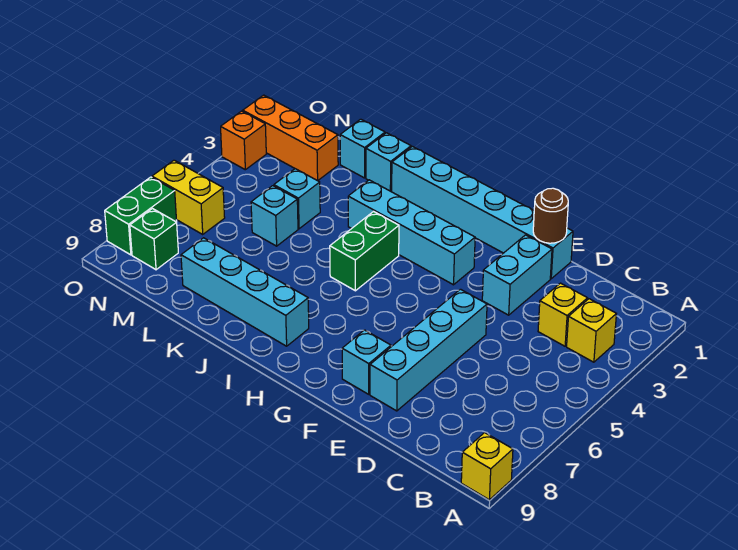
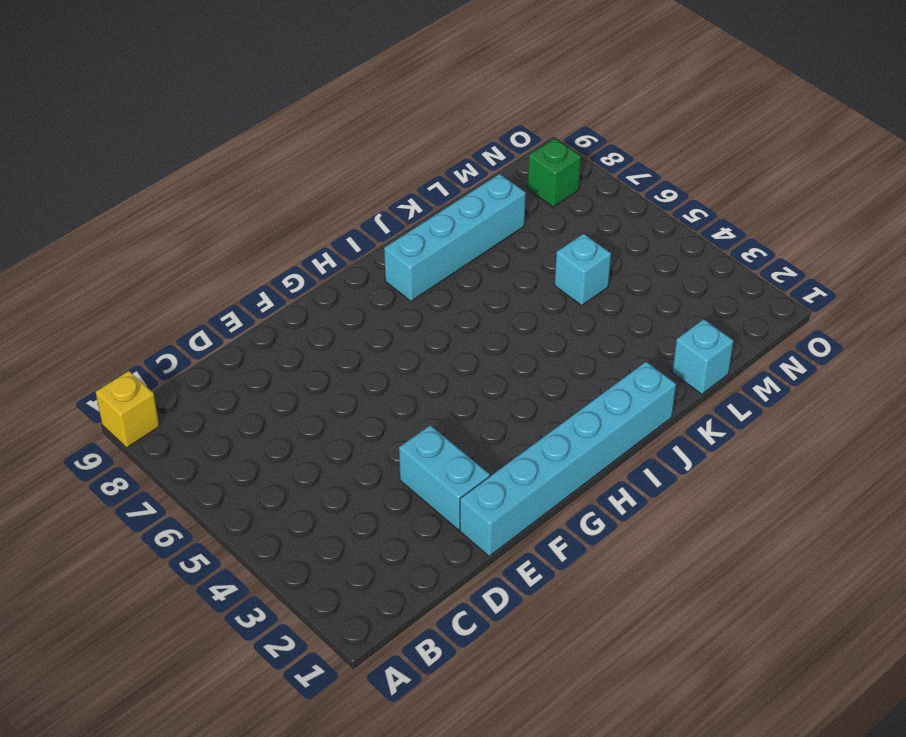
none -> yellow 1x1 brick [567,299,616,362]
none -> yellow 1x1 brick [538,283,588,346]
none -> cyan 1x4 brick [370,289,487,411]

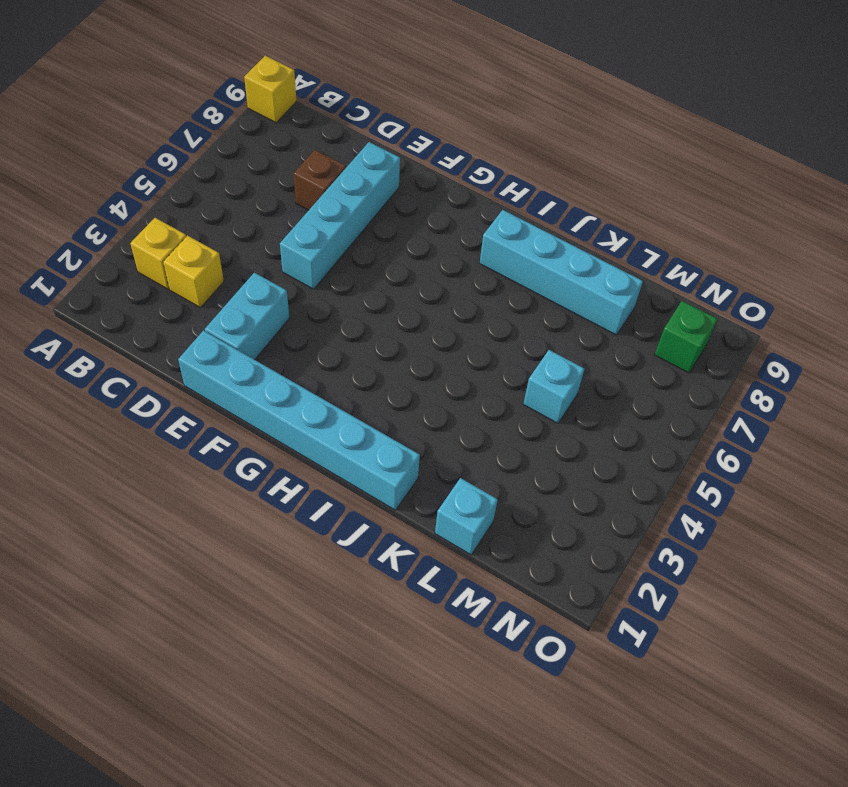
brown 1x1 brick [294,150,346,210] -> none
none -> cyan 1x1 brick [342,330,391,394]
none -> cyan 1x4 brick [348,180,475,285]
none -> green 1x2 brick [330,212,399,291]

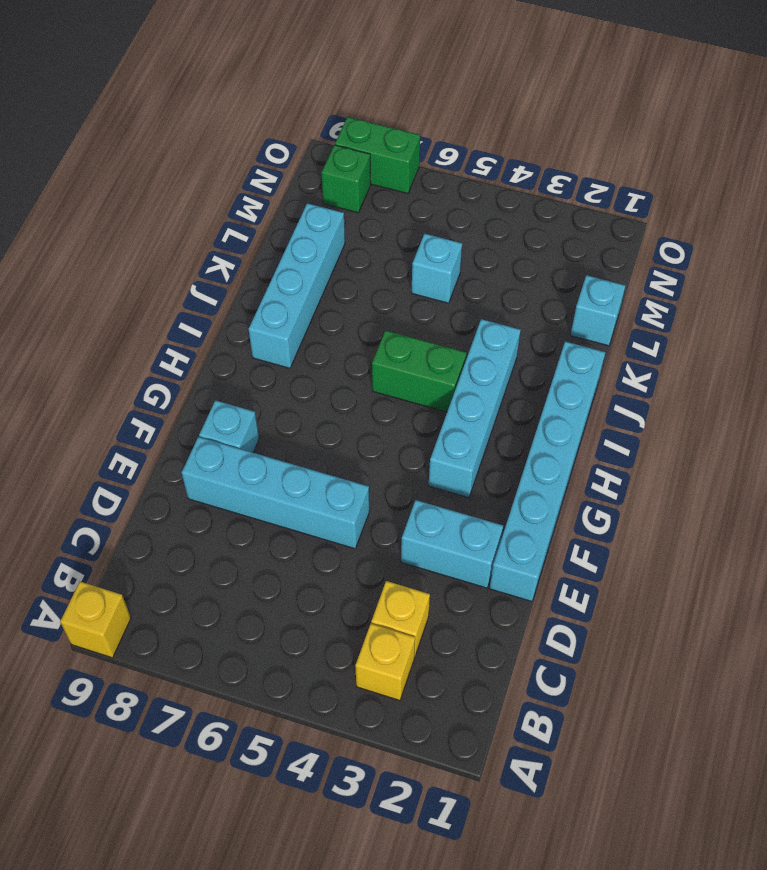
none -> cyan 1x1 brick [366,133,411,191]
none -> cyan 1x1 brick [274,169,320,229]
none -> orange 1x3 brick [243,95,338,181]

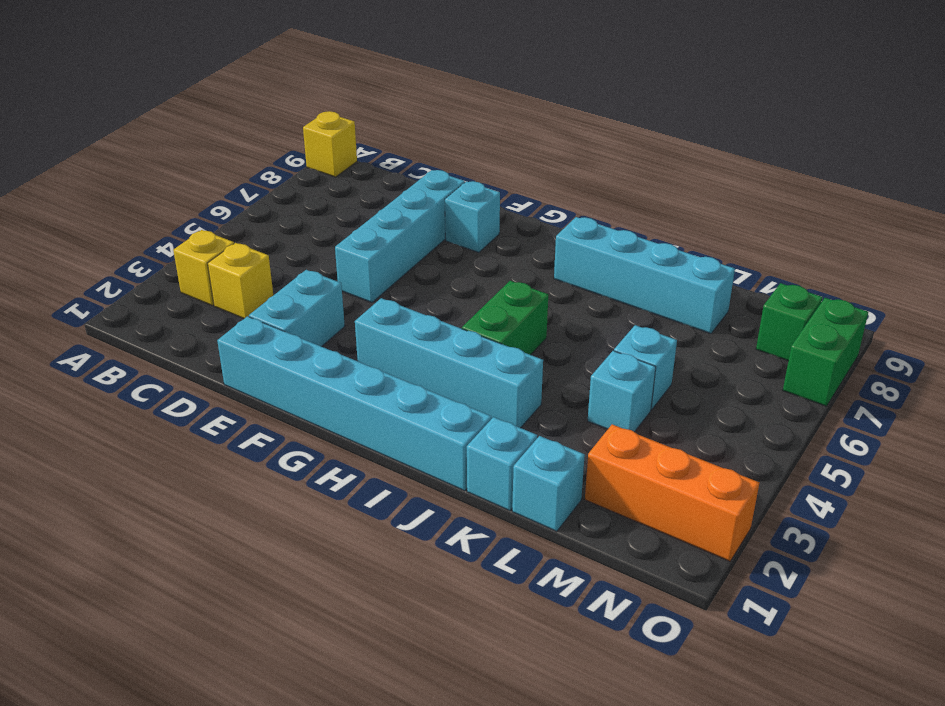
none -> yellow 1x2 brick [152,160,225,234]
none -> orange 1x1 brick [221,111,266,170]
none -> brown 1x1 round brick [533,188,568,243]

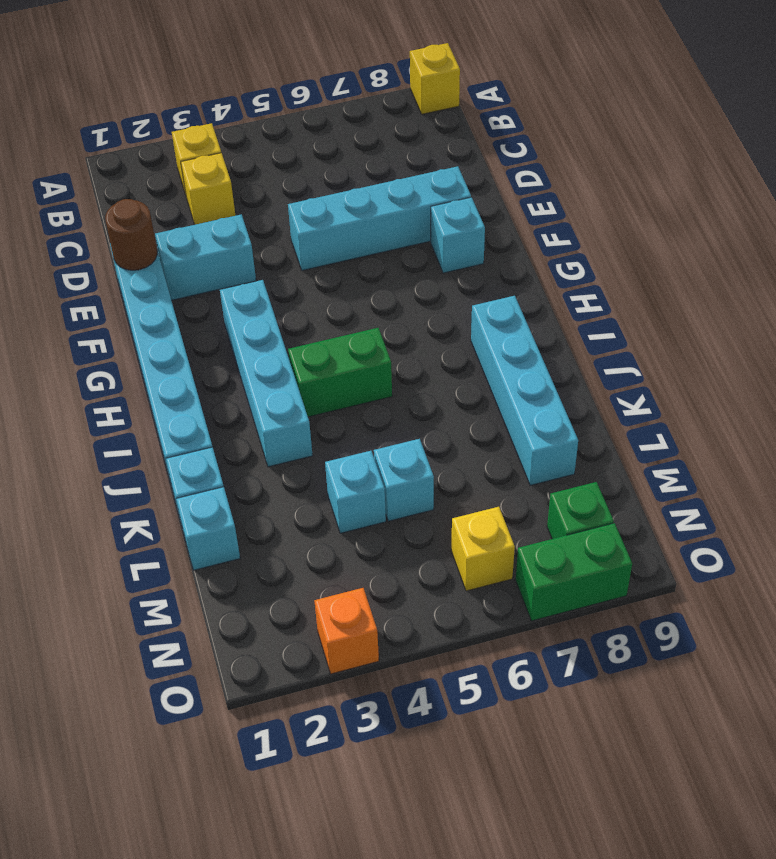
yellow 1x1 brick [451,507,515,591] -> yellow 1x2 brick [152,160,225,234]
none -> orange 1x3 brick [243,95,338,181]

